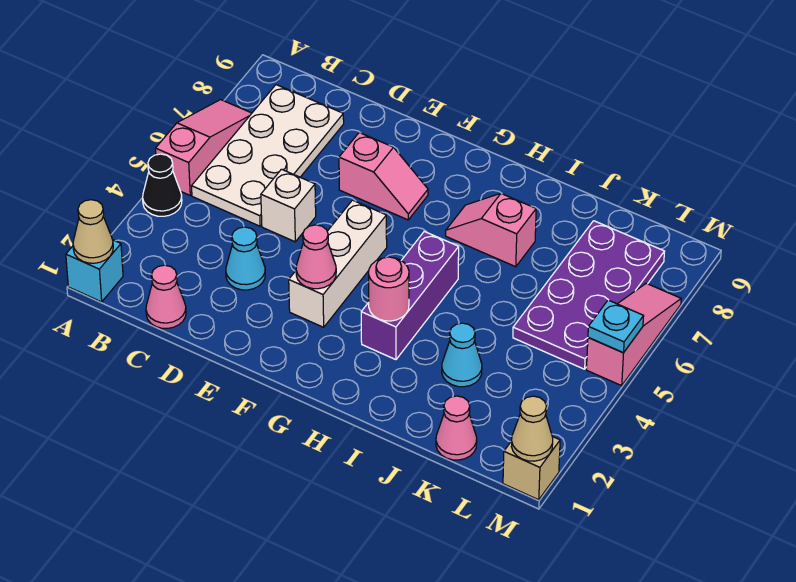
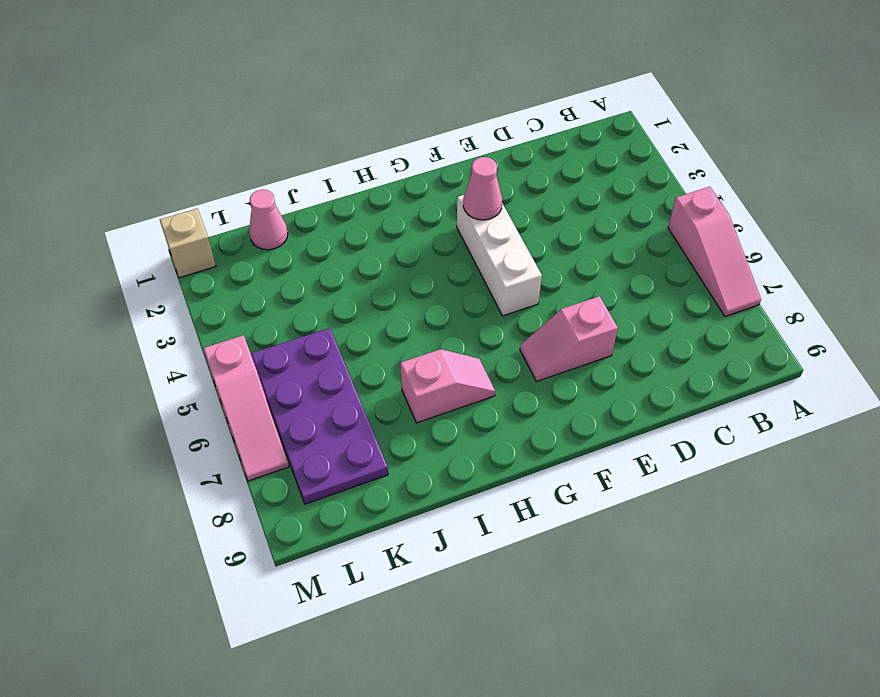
none -> cyan 1x1 brick [66,240,123,302]
none -> black 1x1 cone [143,154,182,216]
none -> white 2x4 plate [192,85,344,226]

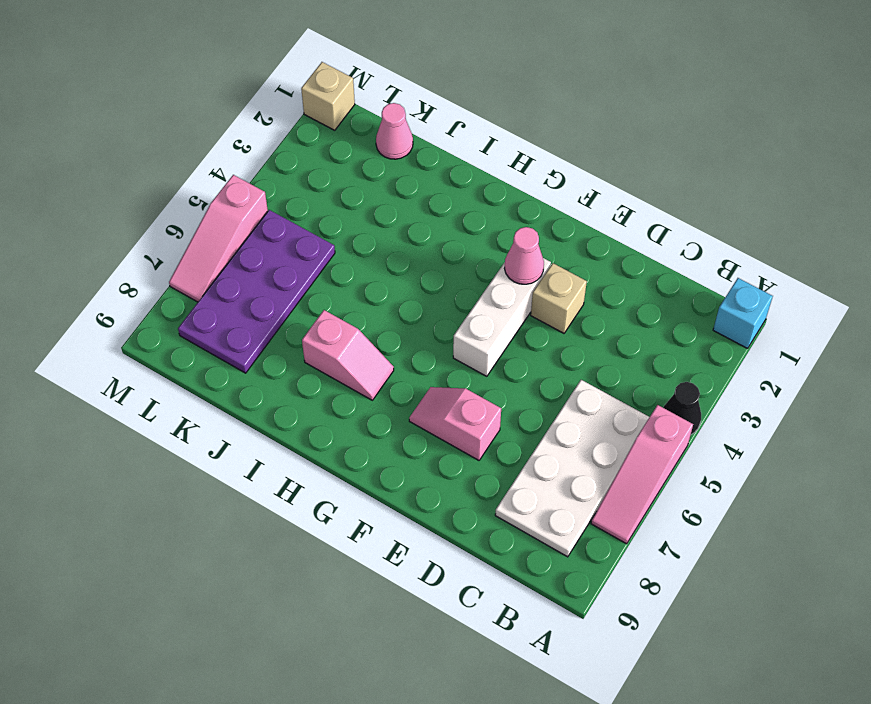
tan 1x1 brick [531,263,587,333] -> none
none -> pink 1x1 cone [146,265,186,328]
none -> cyan 1x1 cone [226,227,265,290]
none -> white 1x1 brick [261,169,316,242]

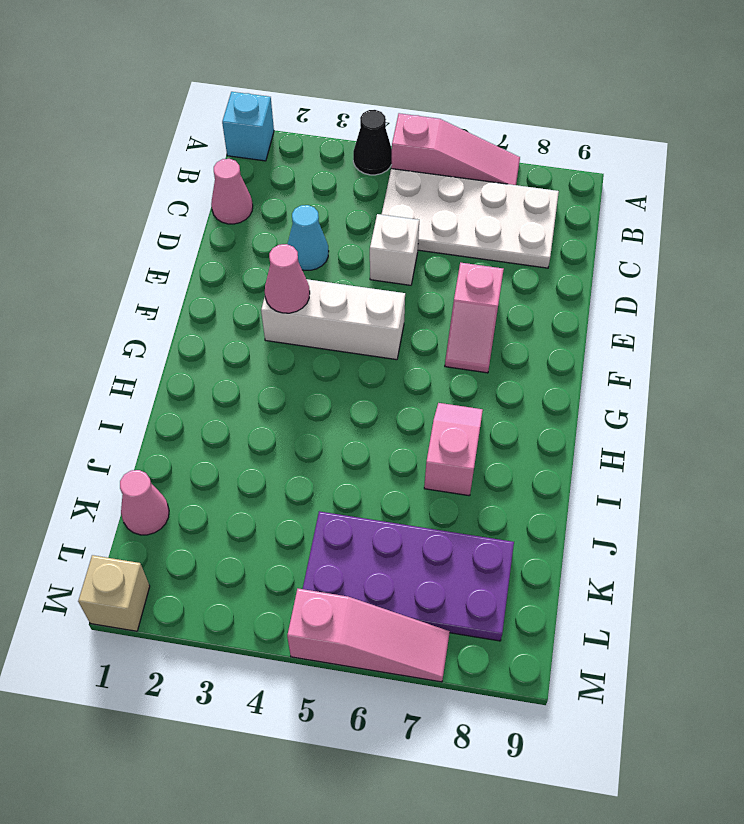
none -> purple 1x3 brick [361,231,459,360]
none -> cyan 1x1 cone [442,323,482,387]
none -> tan 1x1 cone [73,200,113,263]

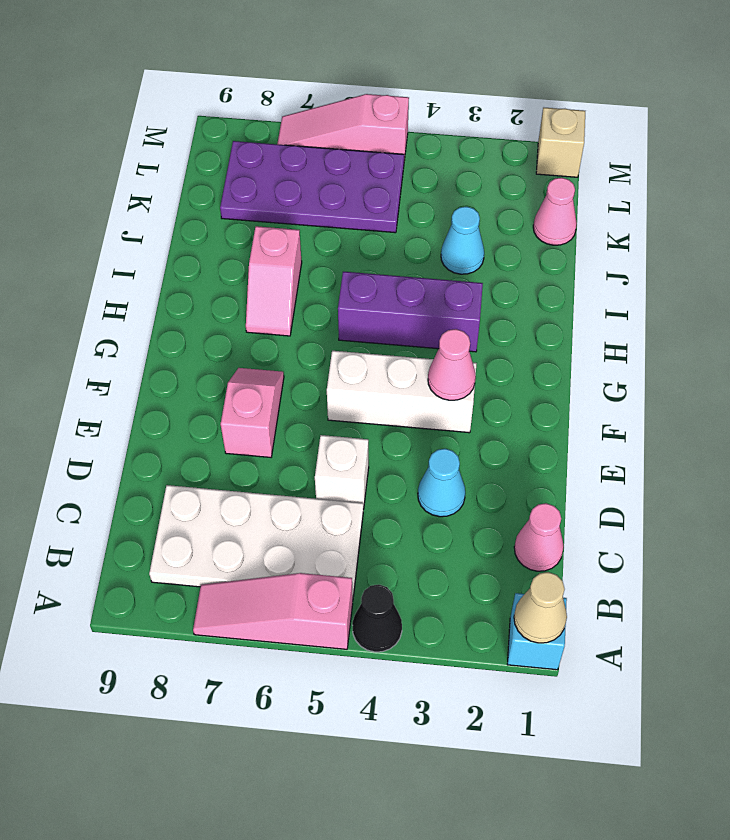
none -> pink 1x1 round brick [369,257,409,321]
none -> tan 1x1 cone [511,396,553,461]
none -> cyan 1x1 plate [588,300,644,353]

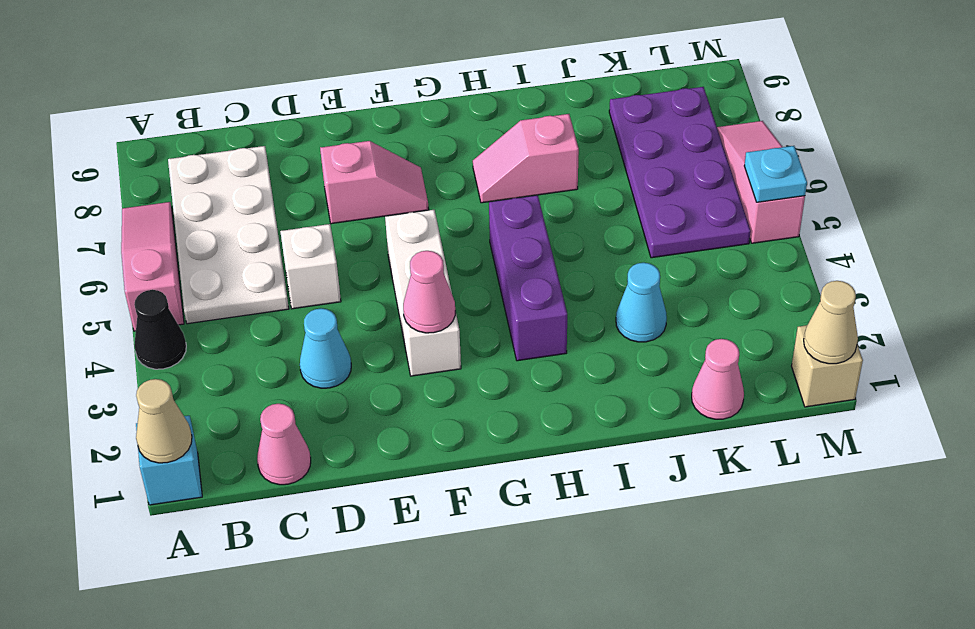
none -> pink 1x1 round brick [369,257,409,321]

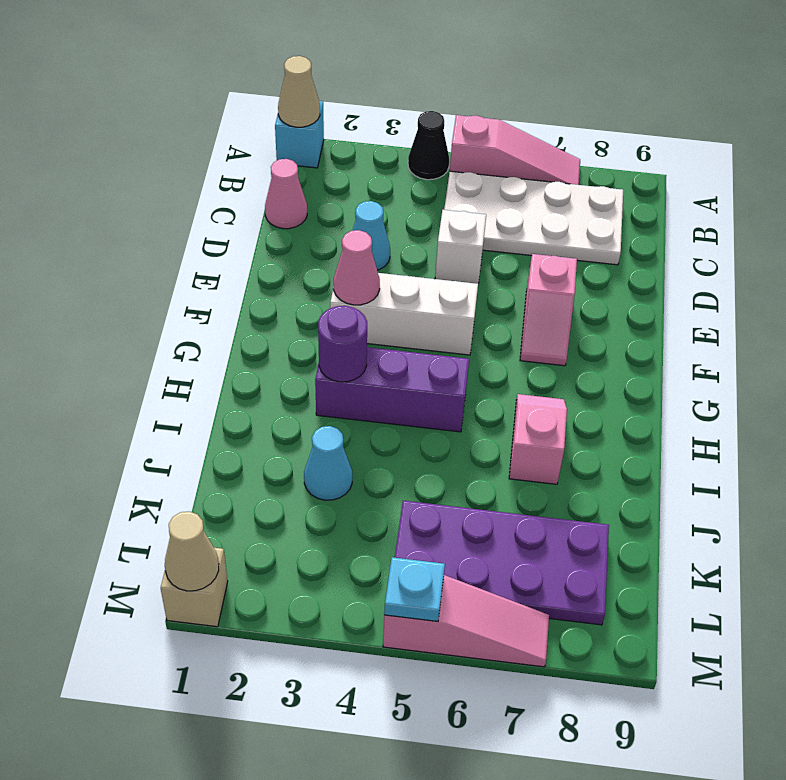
purple 1x1 round brick [318,306,367,382] -> pink 1x1 round brick [369,257,409,321]
none -> pink 1x1 cone [436,396,477,460]

